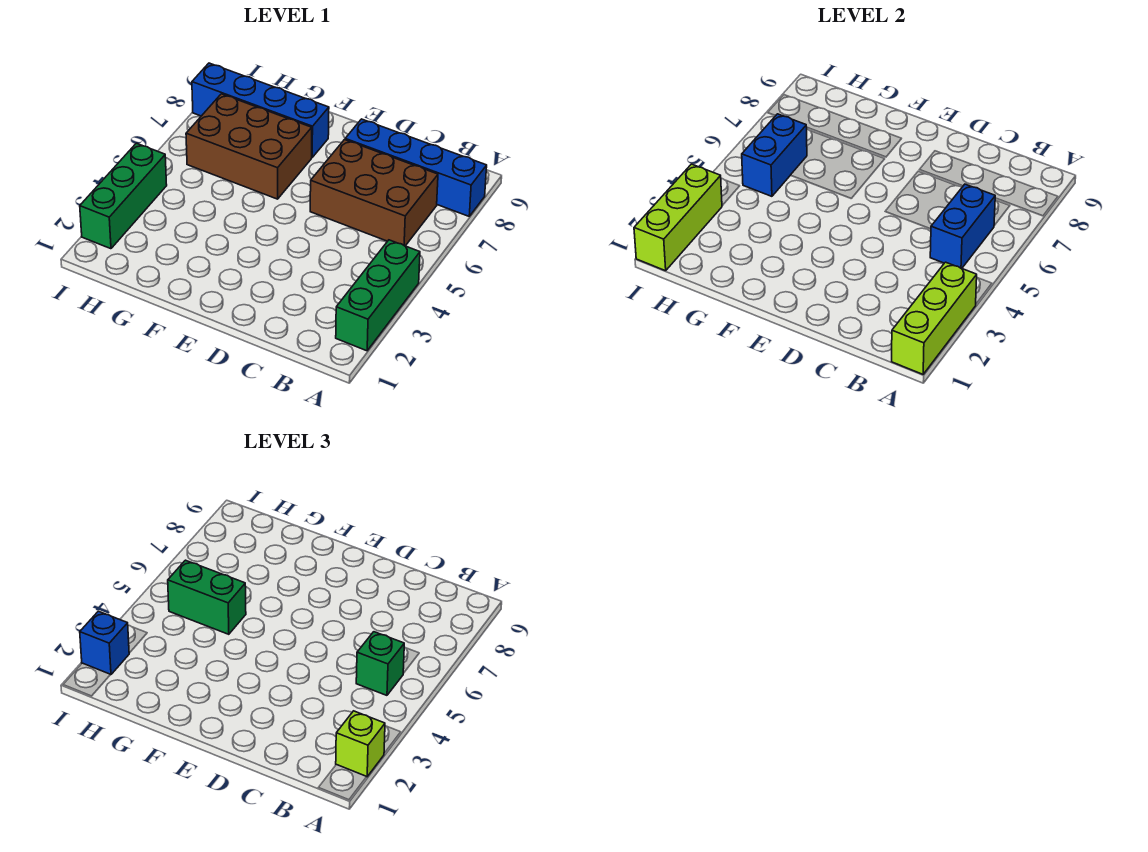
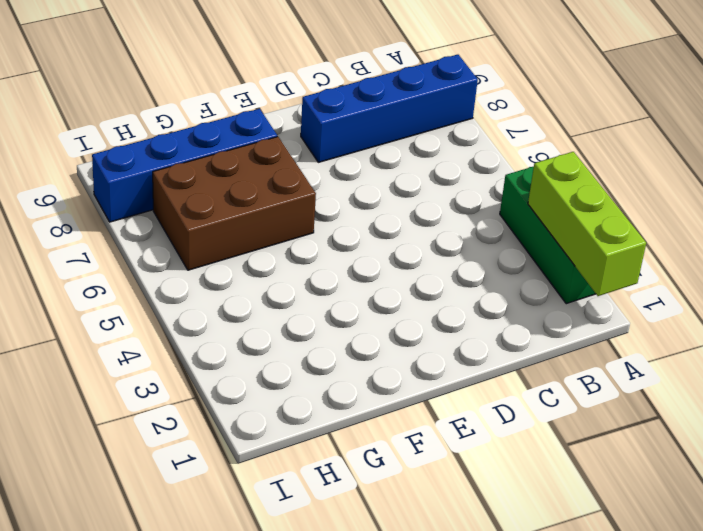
none -> brown 2x3 brick [310,140,438,246]
none -> green 1x3 brick [80,143,167,249]
none -> blue 1x2 brick [930,184,995,269]

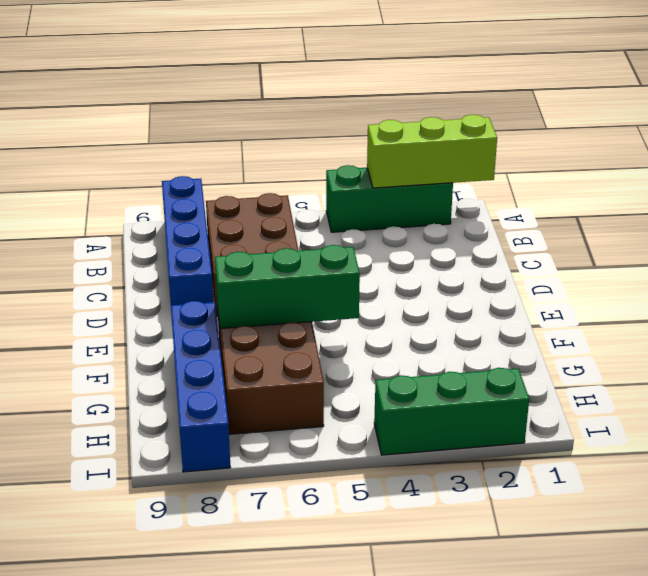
green 1x3 brick [215,245,360,329] -> none
none -> blue 1x2 brick [930,184,995,269]
none -> blue 1x2 brick [742,114,807,196]
none -> lime 1x3 brick [634,164,722,271]

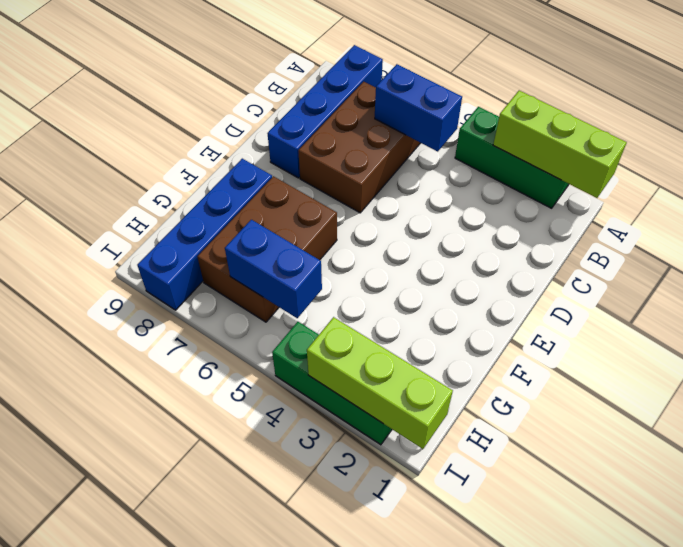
none -> lime 1x1 brick [336,711,385,777]
none -> green 1x1 brick [356,632,404,695]
none -> green 1x2 brick [168,560,246,634]

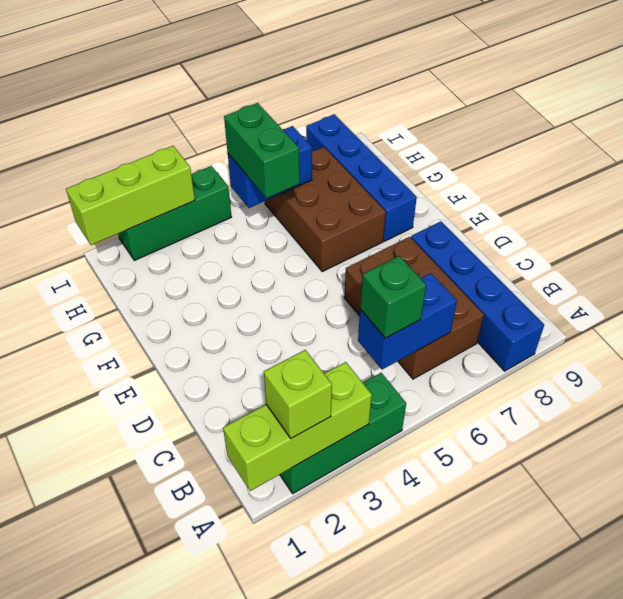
none -> blue 1x1 brick [80,611,129,675]

